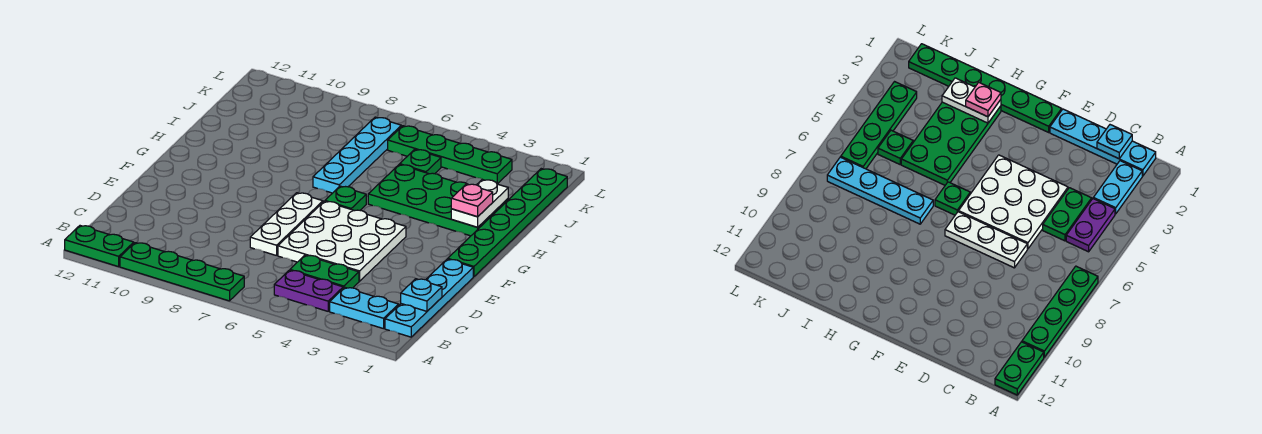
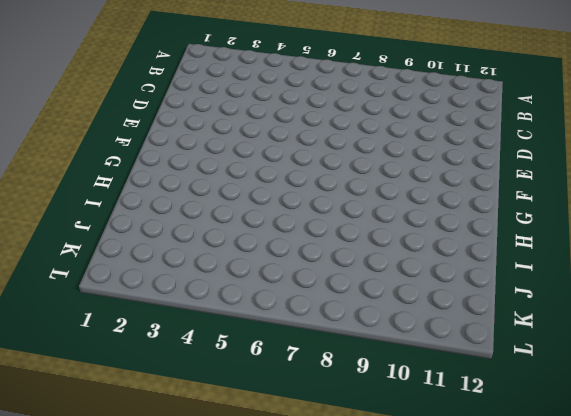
none -> green 1x4 plate [120,243,244,301]
none -> green 1x2 plate [65,226,134,267]
none -> cyan 1x4 plate [385,259,473,337]

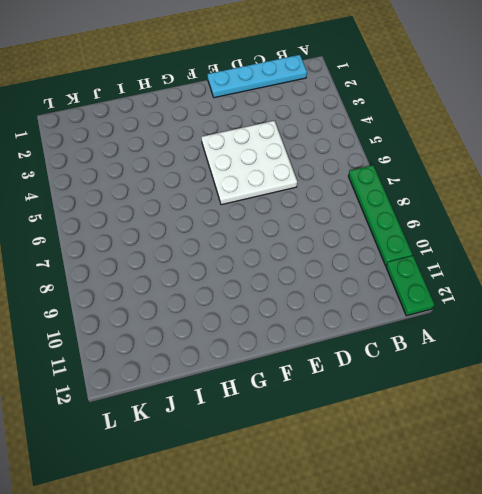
none -> cyan 1x2 plate [330,287,399,329]
none -> purple 1x2 plate [274,270,343,311]
none -> green 1x2 plate [290,255,359,288]

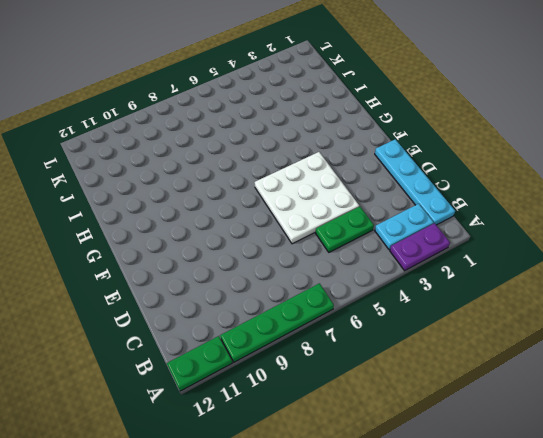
purple 1x2 plate [390,223,450,271] -> purple 1x2 plate moved to [274,270,343,311]
none -> white 1x3 plate [250,193,323,256]
none -> green 1x6 plate [448,169,567,277]
none -> green 1x1 plate [325,186,366,211]

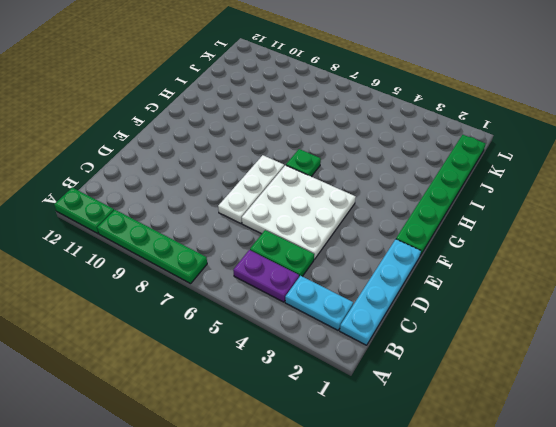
none -> green 2x4 plate [368,164,508,236]
none -> cyan 1x4 plate [313,117,401,193]
none -> green 1x1 plate [400,149,441,174]

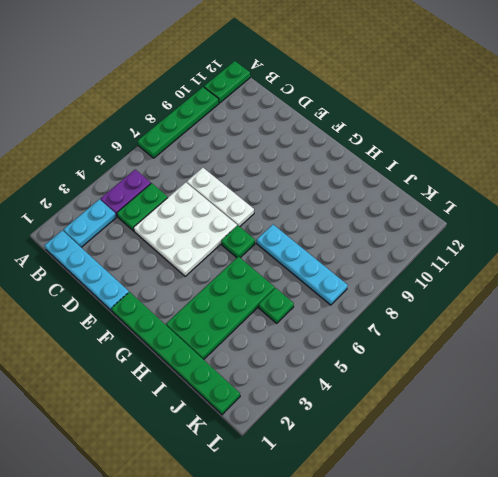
none -> green 1x4 plate [388,126,512,184]
none -> cyan 1x1 plate [401,279,442,311]
none -> white 1x2 plate [451,179,508,227]

